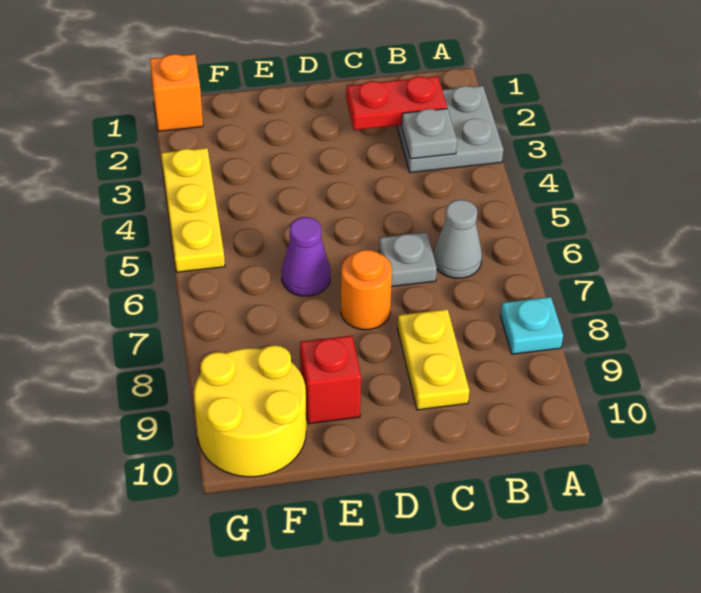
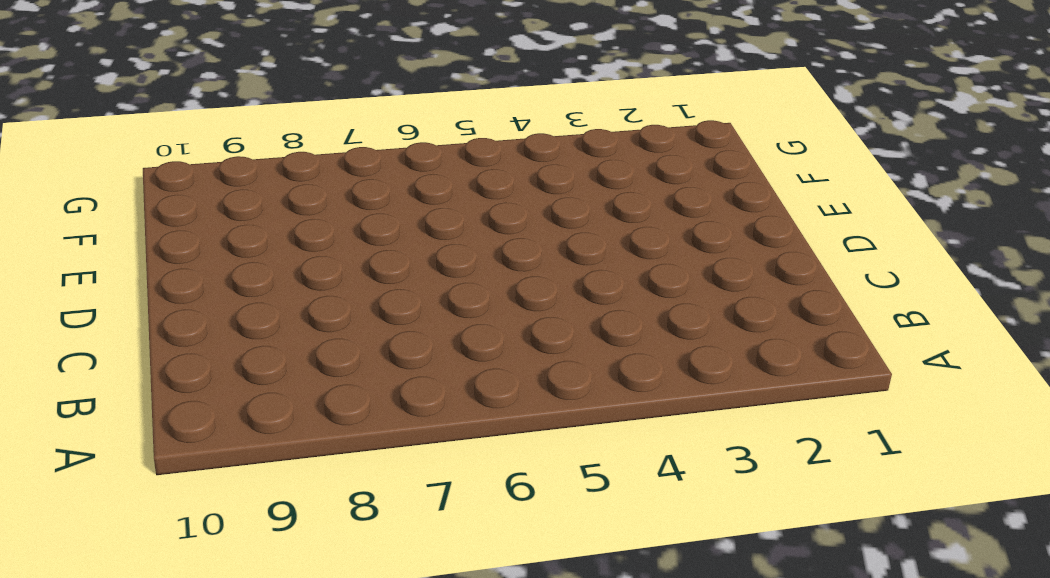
none -> grey 2x2 plate [397,86,503,173]
none -> cyan 1x1 plate [500,297,563,354]
none -> grey 1x1 cone [433,200,482,278]

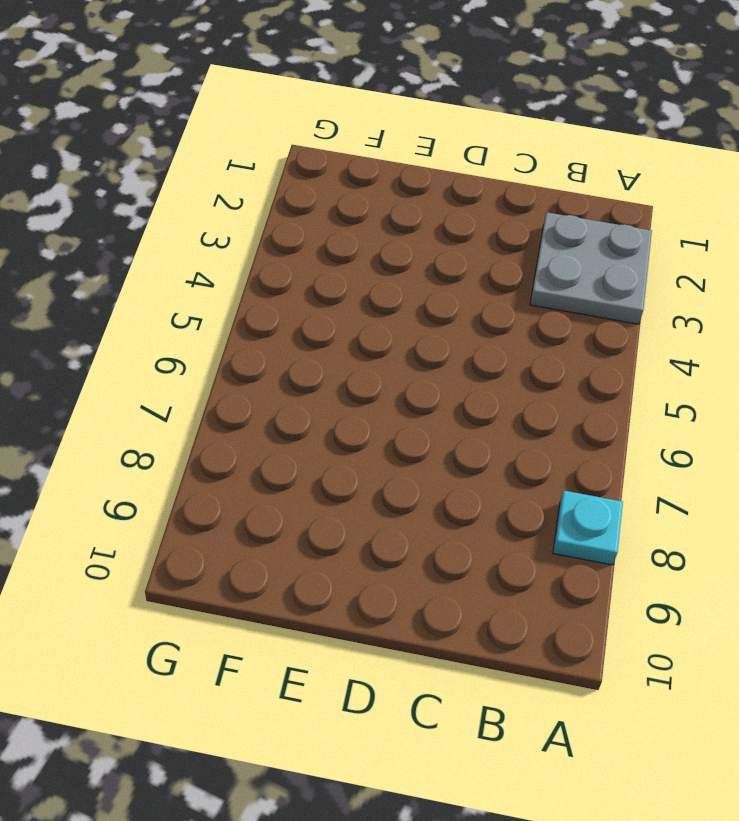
none -> grey 1x1 cone [433,200,482,278]
none -> grey 1x1 plate [379,232,437,287]
none -> yellow 1x2 plate [397,309,469,410]

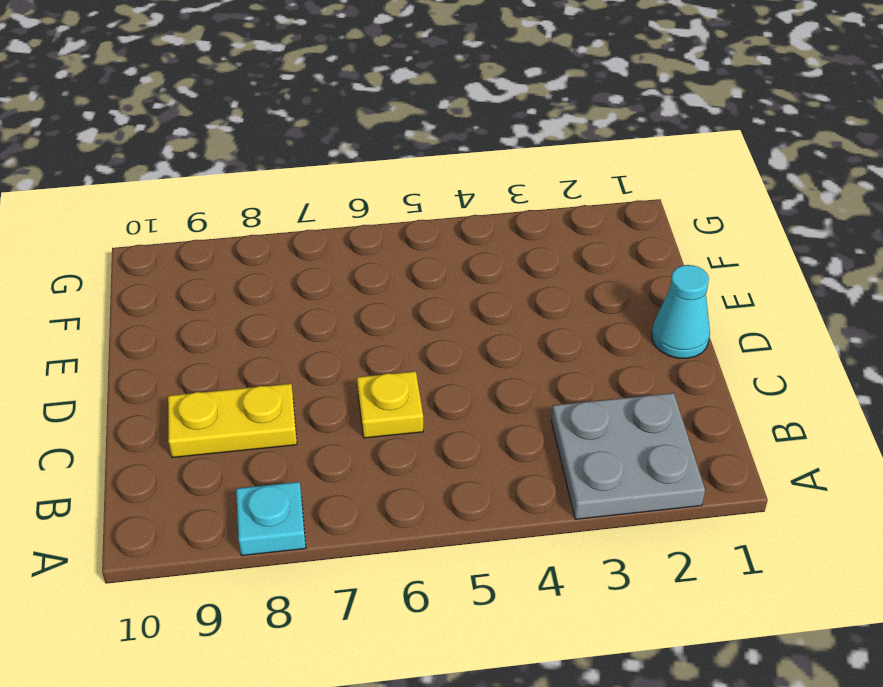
yellow 1x1 plate [357,371,423,438] -> grey 1x1 plate [379,232,437,287]
cyan 1x1 cone [652,265,710,358] -> none
none -> grey 1x1 cone [433,200,482,278]
none -> orange 1x1 round brick [341,250,392,330]
none -> purple 1x1 cone [282,217,330,296]

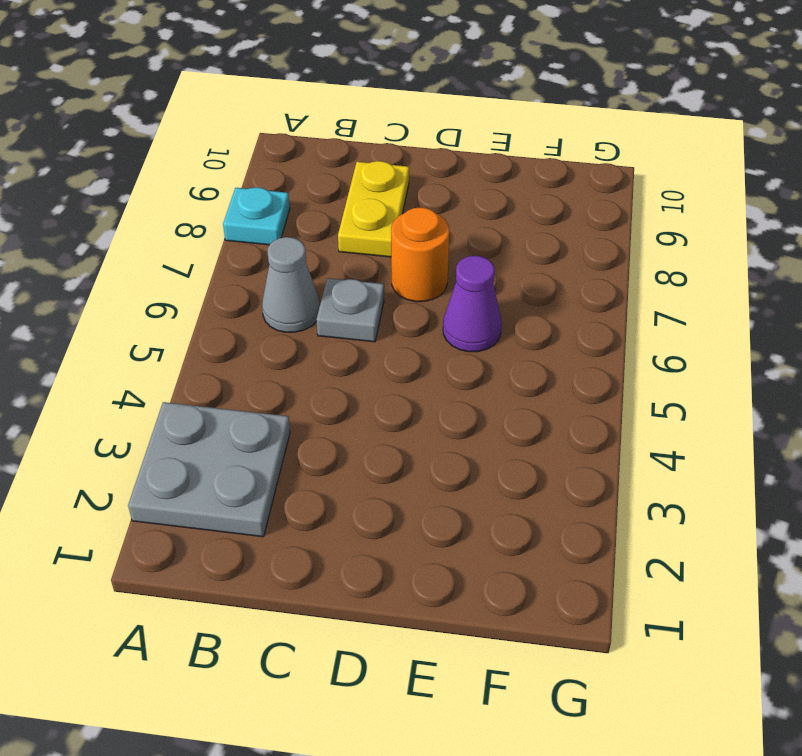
none -> red 1x1 brick [300,336,361,424]
none -> yellow 2x2 round brick [194,345,306,477]
none -> orange 1x1 brick [150,54,203,131]

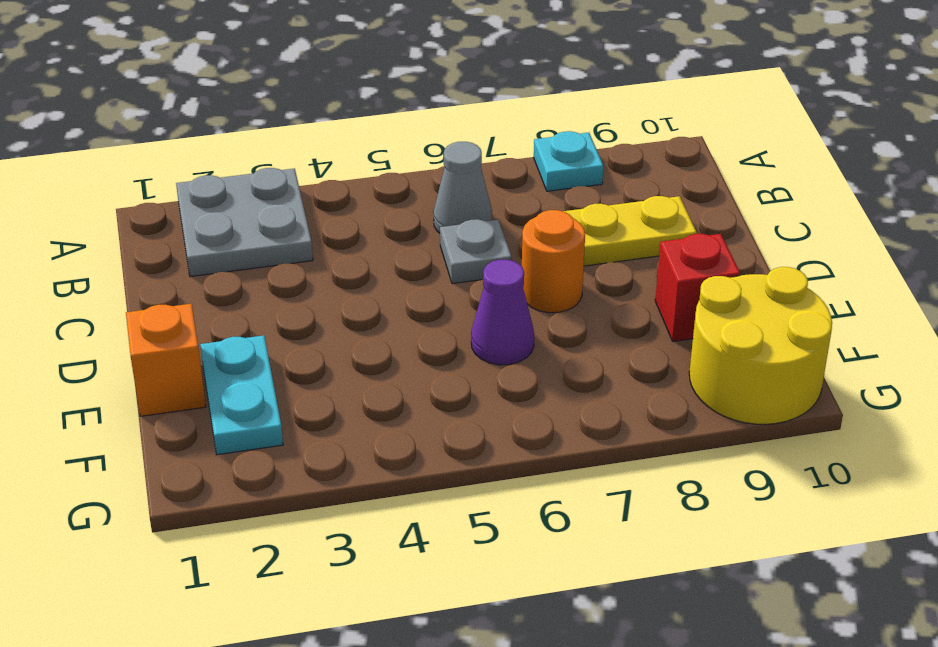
orange 1x1 brick [126,304,206,416] -> orange 1x1 brick moved to [150,54,203,131]
cyan 1x2 plate [200,335,283,455] -> none
none -> yellow 1x3 plate [161,148,225,272]
none -> red 1x2 plate [346,76,447,130]
none -> grey 1x1 plate [402,109,457,159]

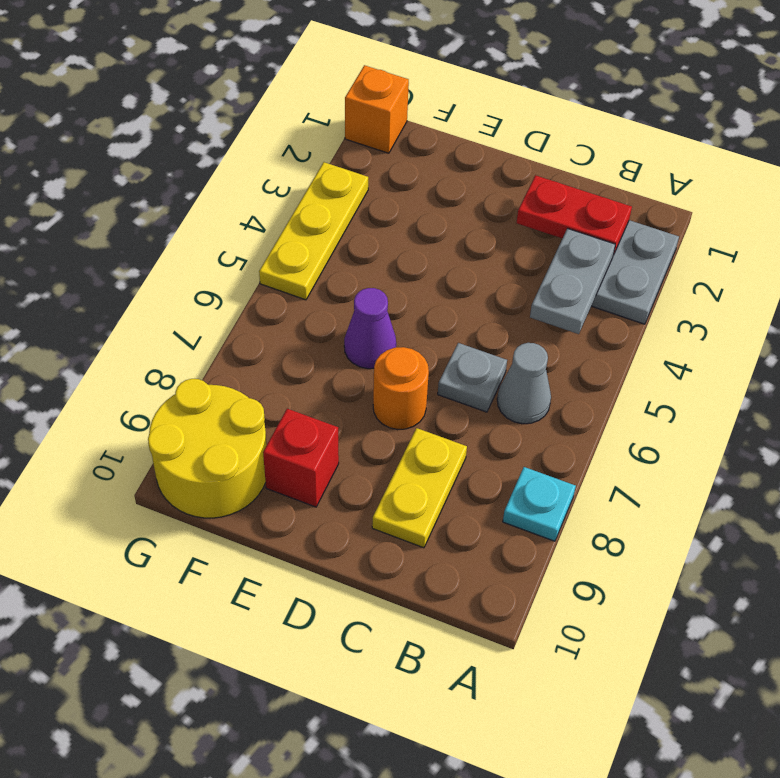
grey 1x2 plate [530,229,615,334] -> grey 1x1 plate [402,109,457,159]

